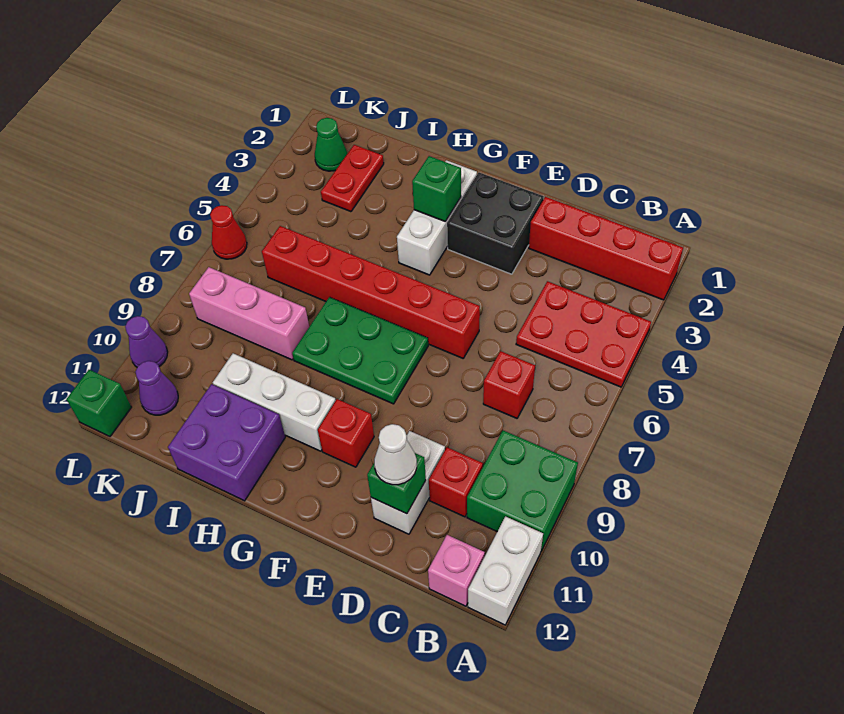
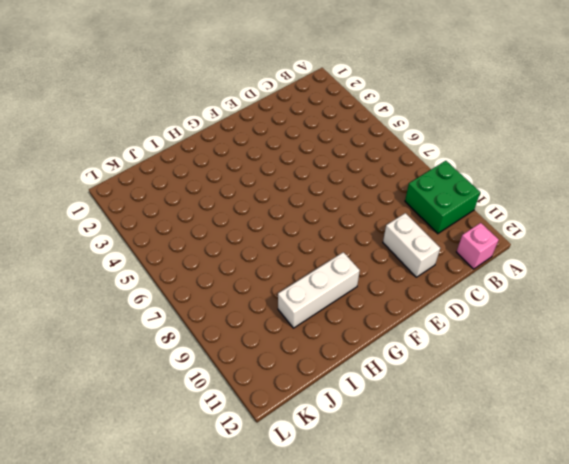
none -> red 1x4 brick [529,197,683,300]
none -> red 2x3 plate [516,281,651,387]
none -> white 1x2 brick [468,516,543,625]

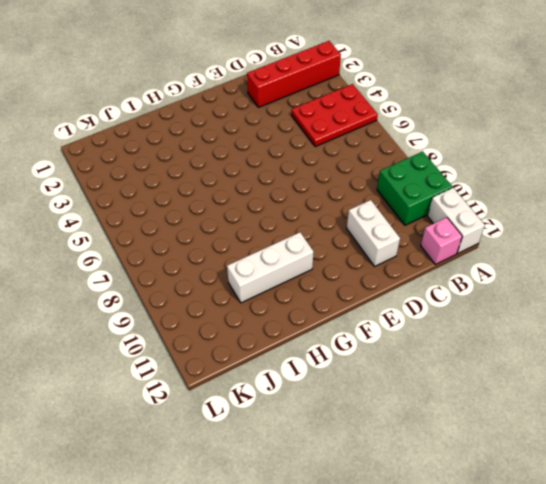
none -> red 1x1 brick [483,351,535,418]
none -> red 1x1 brick [429,447,483,517]
none -> black 2x2 brick [447,172,544,274]

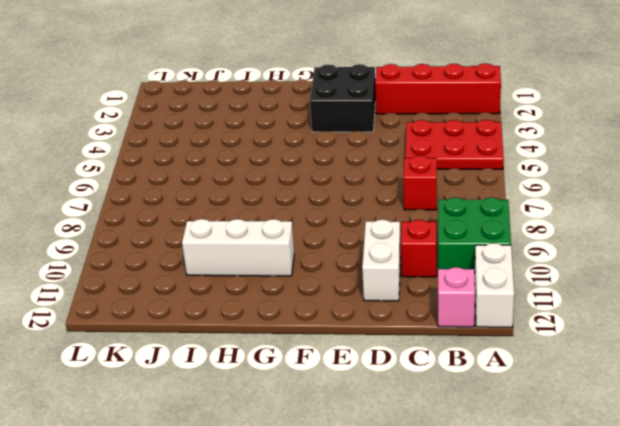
none -> red 1x6 brick [262,226,480,358]
none -> green 2x3 plate [292,297,428,404]
none -> red 1x1 brick [318,399,374,467]

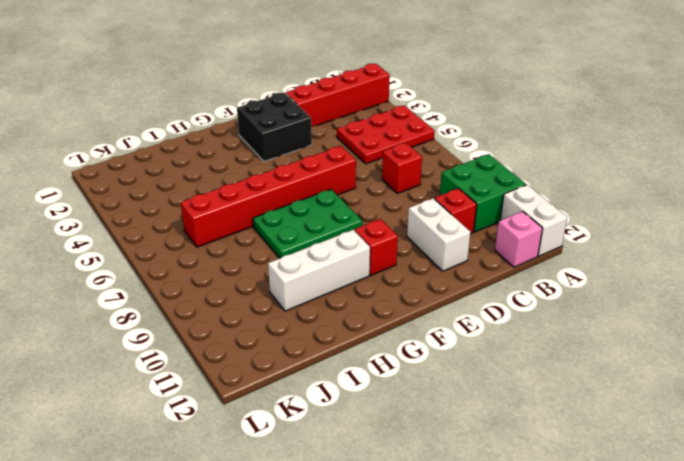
none -> white 1x3 brick [397,160,477,275]
none -> purple 2x2 brick [168,384,285,501]
none -> pink 1x3 brick [189,267,309,360]

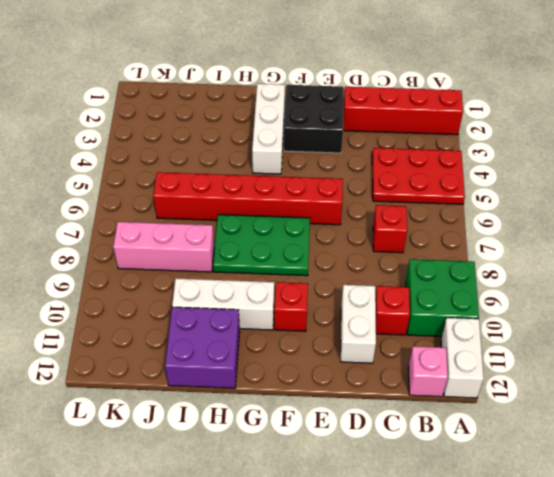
none -> red 1x2 plate [321,145,384,212]
none -> green 1x1 cone [315,118,347,171]
none -> purple 1x1 cone [136,361,178,415]

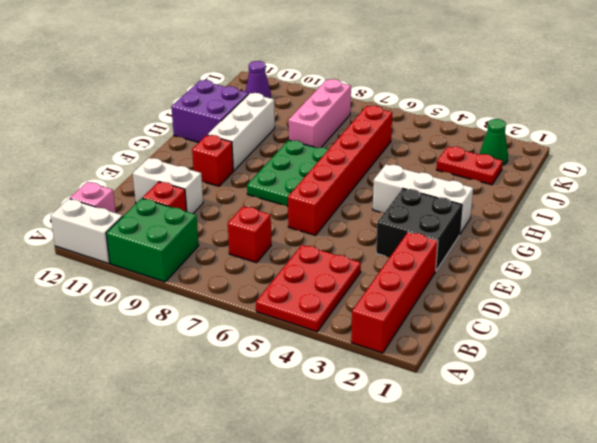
none -> red 1x1 cone [210,205,247,259]
none -> purple 1x1 cone [125,316,168,367]
none -> green 1x1 brick [67,370,132,436]

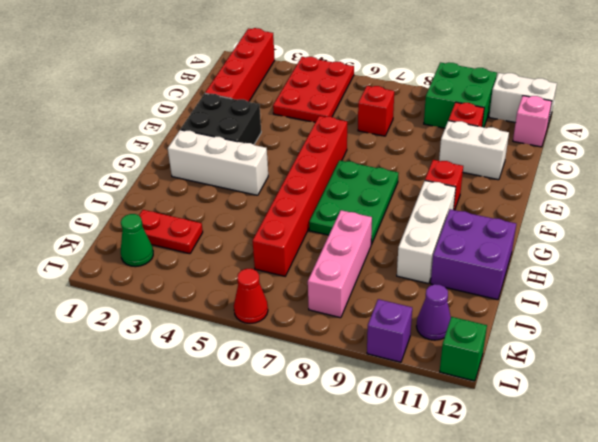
purple 1x1 brick [367,299,412,362] -> purple 1x1 cone [125,316,168,367]
none -> green 1x1 brick [367,453,426,514]
none -> green 1x1 brick [412,156,461,221]
none -> white 1x1 cone [374,424,417,485]

